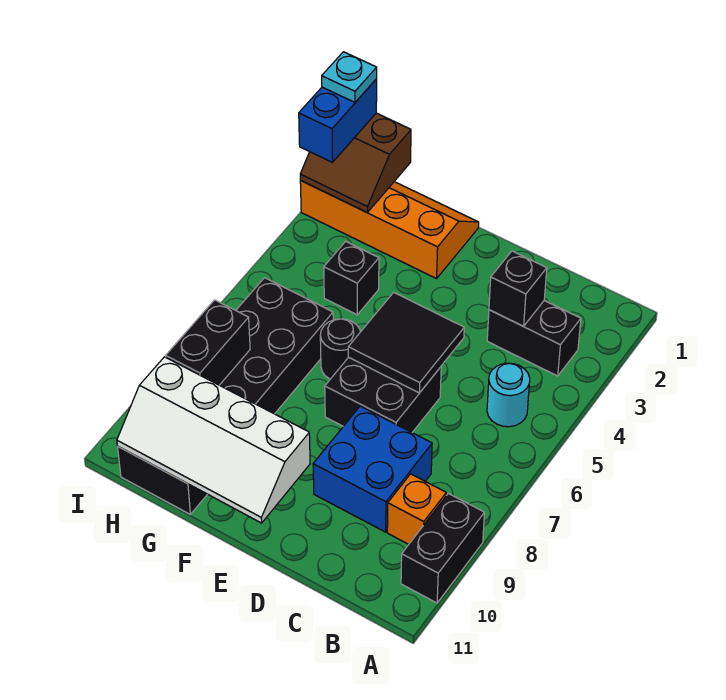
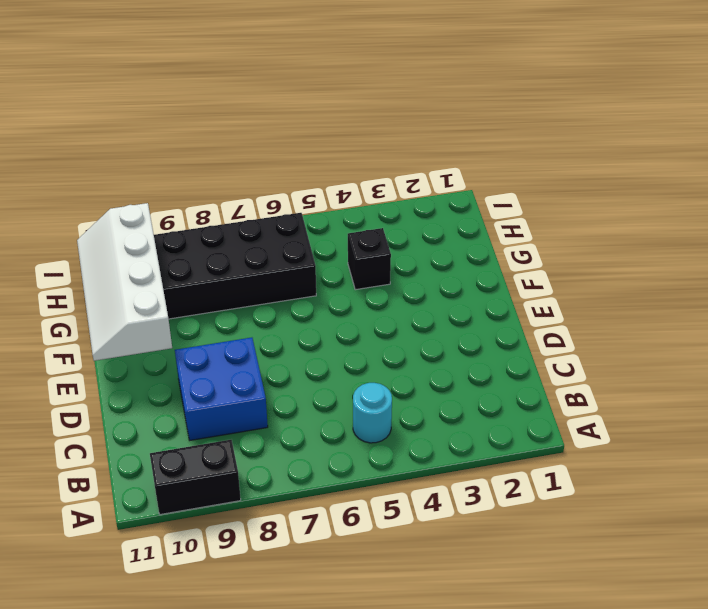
none -> black 1x2 brick [487,301,581,376]
none -> orange 1x1 brick [387,474,446,544]
none -> black 2x2 brick [325,357,441,432]

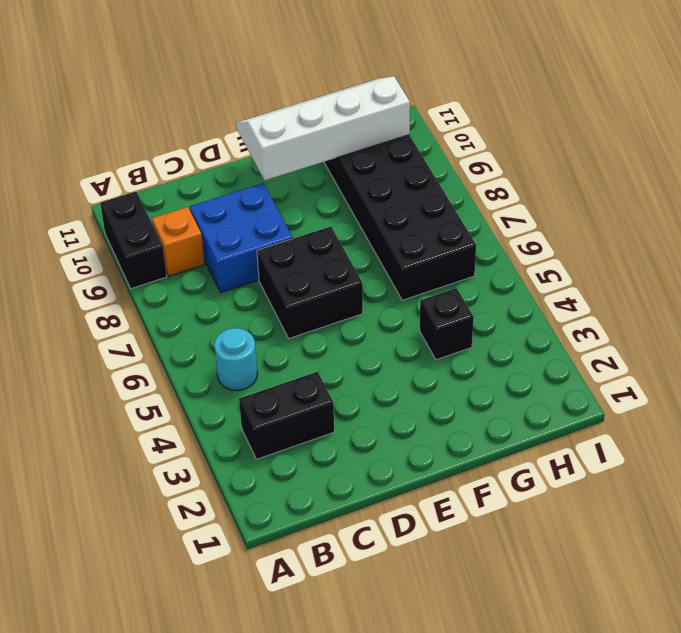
none -> orange 2x4 slope [300,180,479,279]
none -> black 1x1 round brick [320,319,360,379]
none -> black 1x1 brick [489,251,547,326]

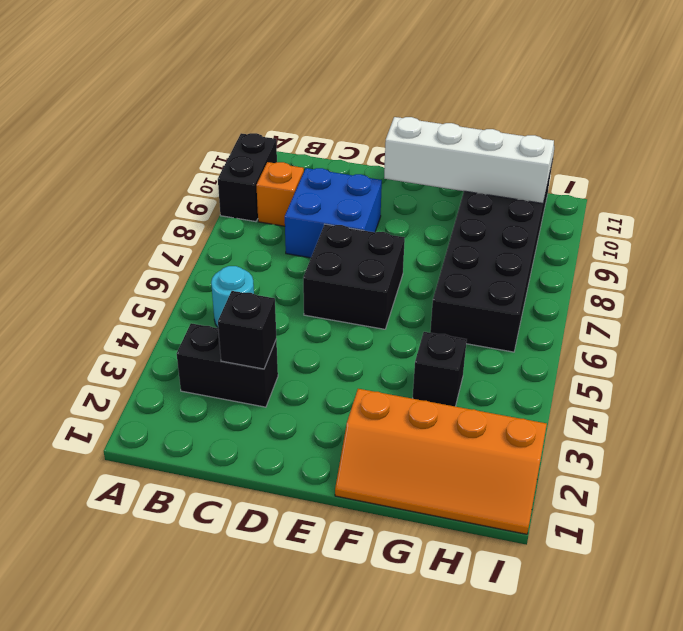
none -> black 1x1 round brick [320,319,360,379]
none -> black 2x2 tile [348,292,464,393]
none -> brown 2x2 slope [300,113,411,212]

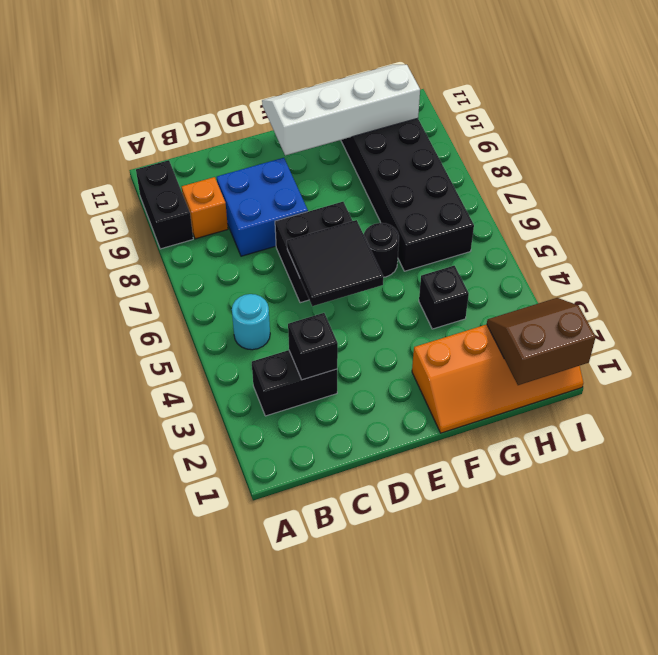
none -> black 1x2 brick [166,300,250,385]
none -> blue 1x2 brick [299,79,377,162]
none -> cyan 1x1 plate [322,52,377,102]

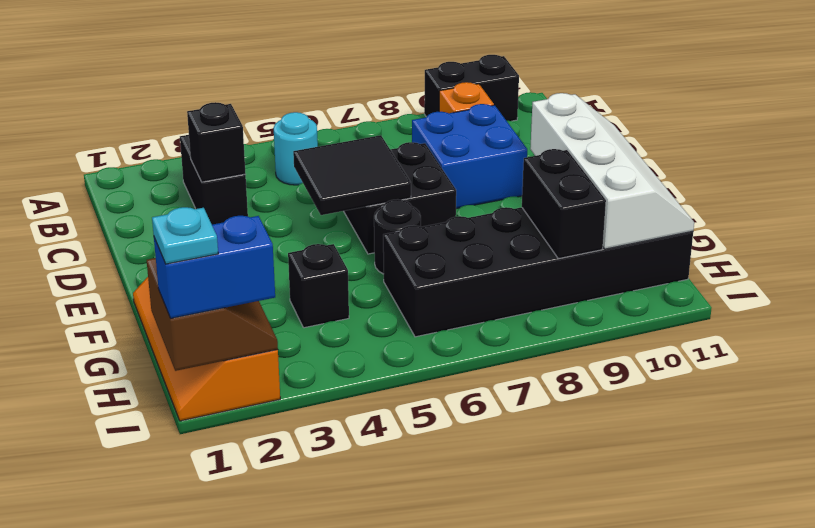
black 1x2 brick [522,149,606,259] -> black 1x2 brick turned to [166,300,250,385]

